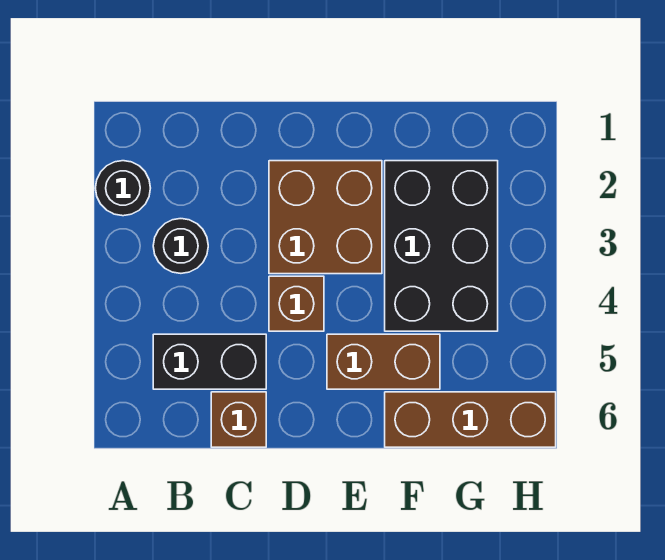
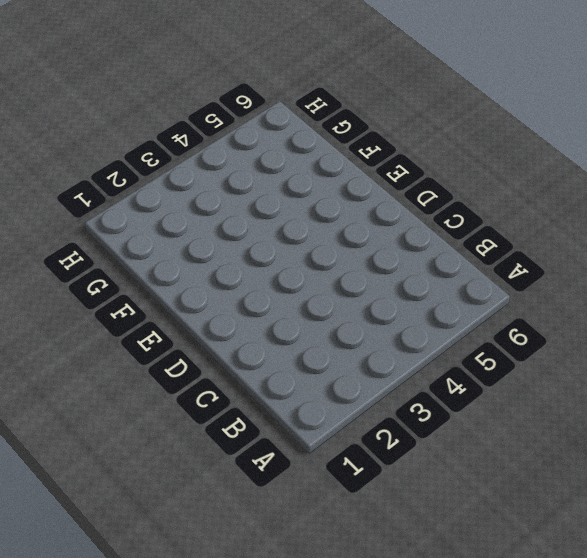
none -> black 1x1 round brick [95,161,150,216]
none -> black 1x1 round brick [153,219,208,273]

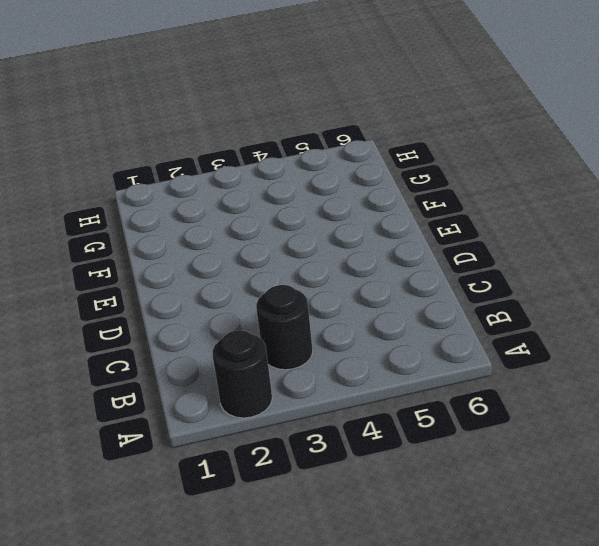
none -> black 1x2 brick [153,334,266,389]
none -> brown 1x1 brick [211,392,266,447]

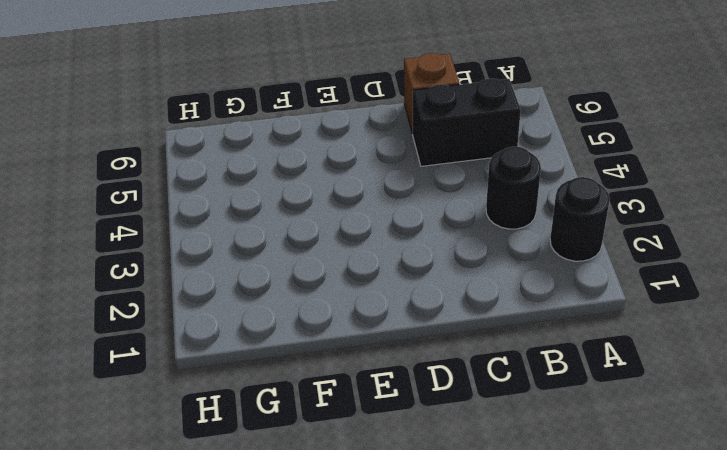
none -> brown 2x2 brick [269,161,382,274]
none -> brown 1x1 brick [269,276,324,331]

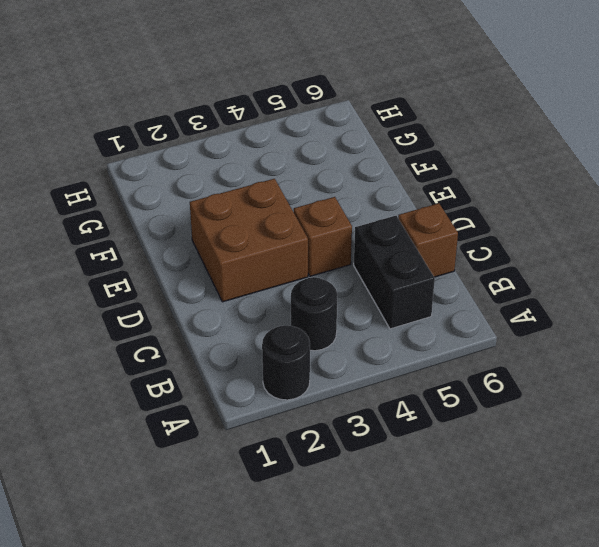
none -> brown 1x2 brick [327,334,440,389]
none -> black 2x3 brick [385,161,498,331]

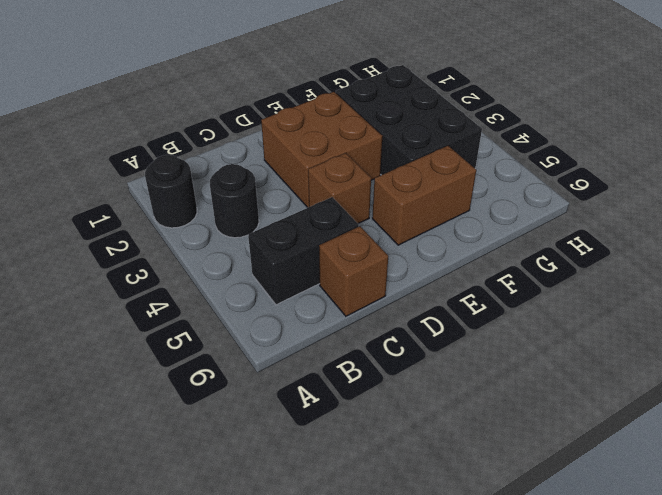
none -> brown 1x3 brick [385,392,556,447]

